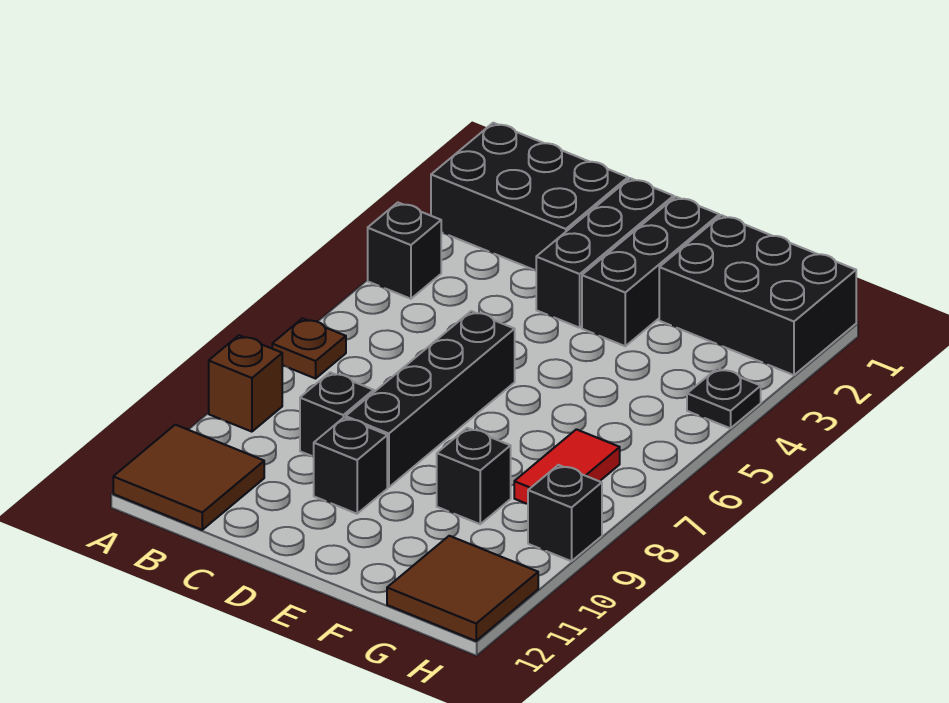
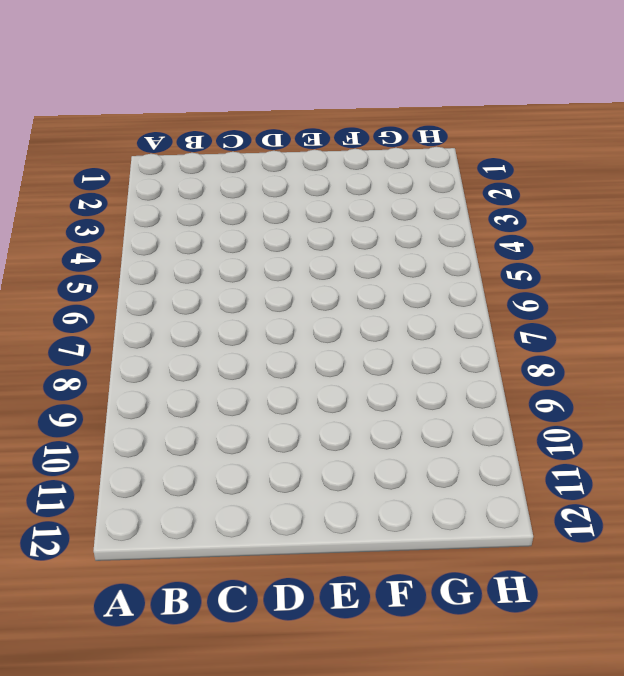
none -> black 2x3 brick [431,123,628,270]
none -> black 1x1 brick [368,203,441,299]
none -> brown 1x1 plate [272,318,346,379]

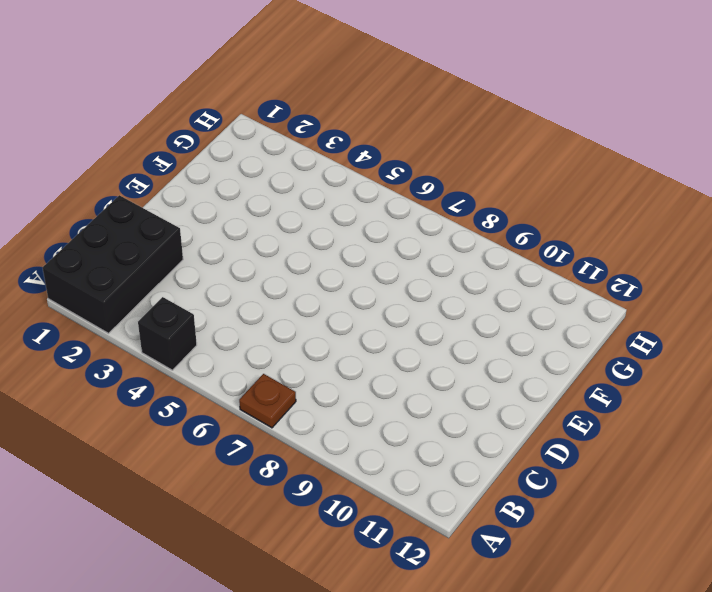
none -> brown 1x1 brick [209,335,283,432]
none -> brown 2x2 tile [113,425,264,530]
none -> black 1x1 brick [300,372,374,457]

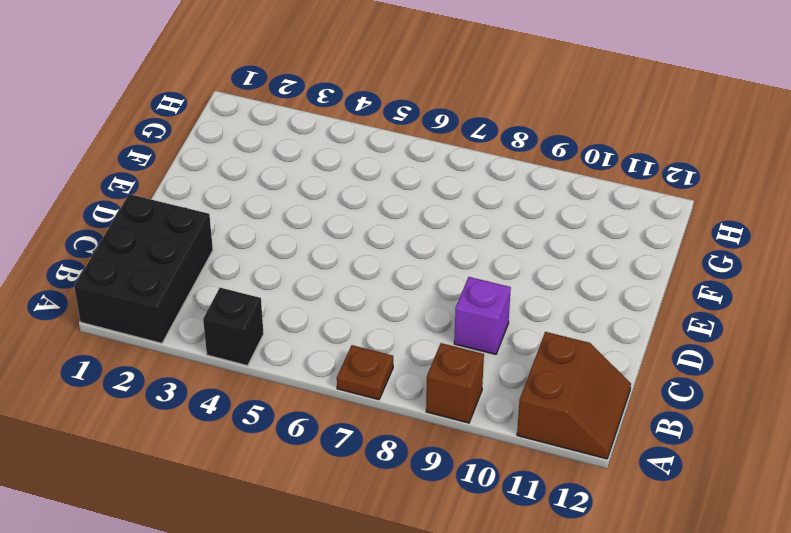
brown 2x2 slope [517,332,631,459] -> brown 2x2 tile [113,425,264,530]
purple 1x1 brick [454,277,511,354] -> black 1x1 brick [300,372,374,457]
none -> black 1x3 brick [536,178,674,328]
none -> black 1x4 brick [346,311,515,487]
none -> black 1x1 brick [314,418,387,514]

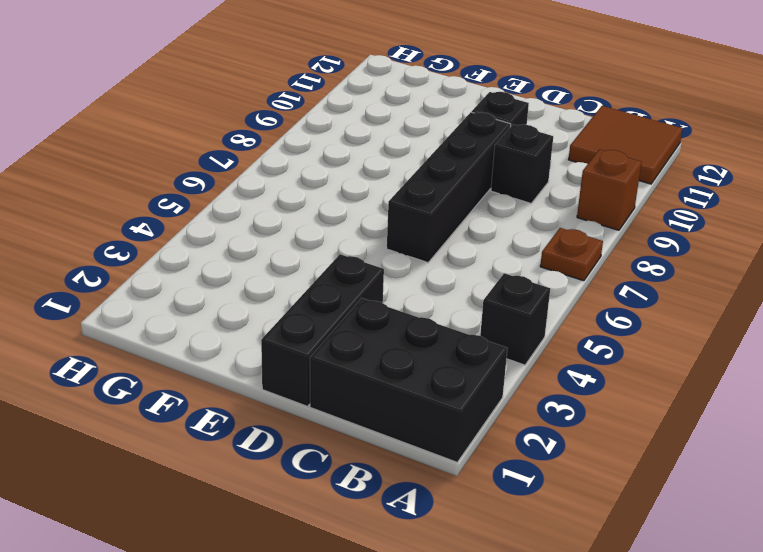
none -> black 1x3 brick [582,197,719,346]
none -> black 2x3 brick [659,215,856,375]
none -> black 1x1 brick [437,428,511,524]

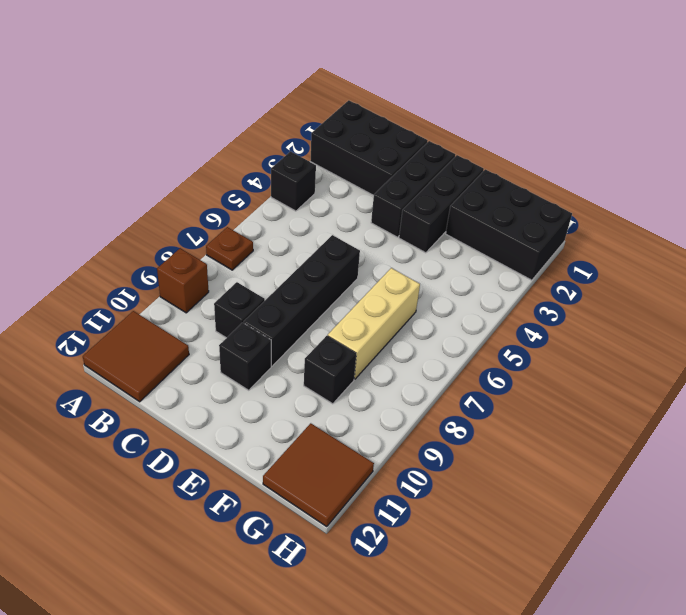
tan 1x3 brick [328,268,420,379] -> none
none -> red 1x2 tile [514,429,620,504]
none -> black 1x1 plate [687,368,761,428]
none -> black 1x1 brick [528,465,602,561]

